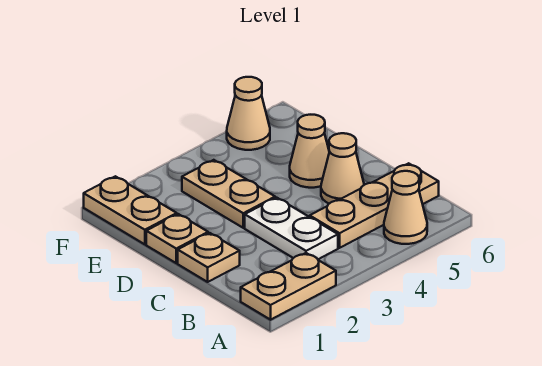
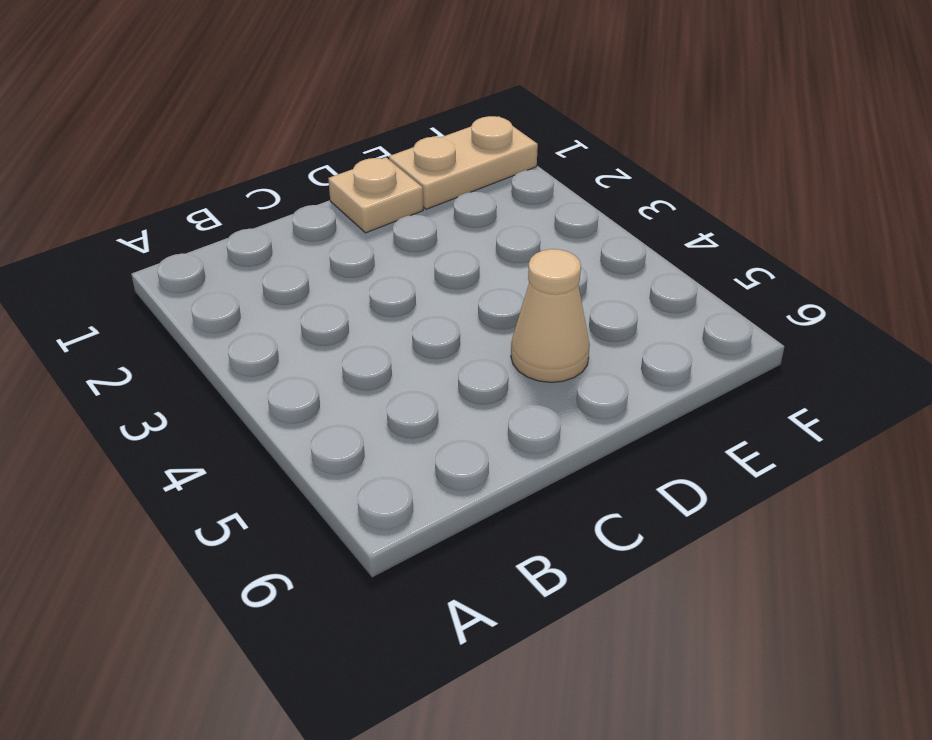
none -> tan 1x2 plate [241,253,336,320]
none -> tan 1x1 cone [384,171,427,244]

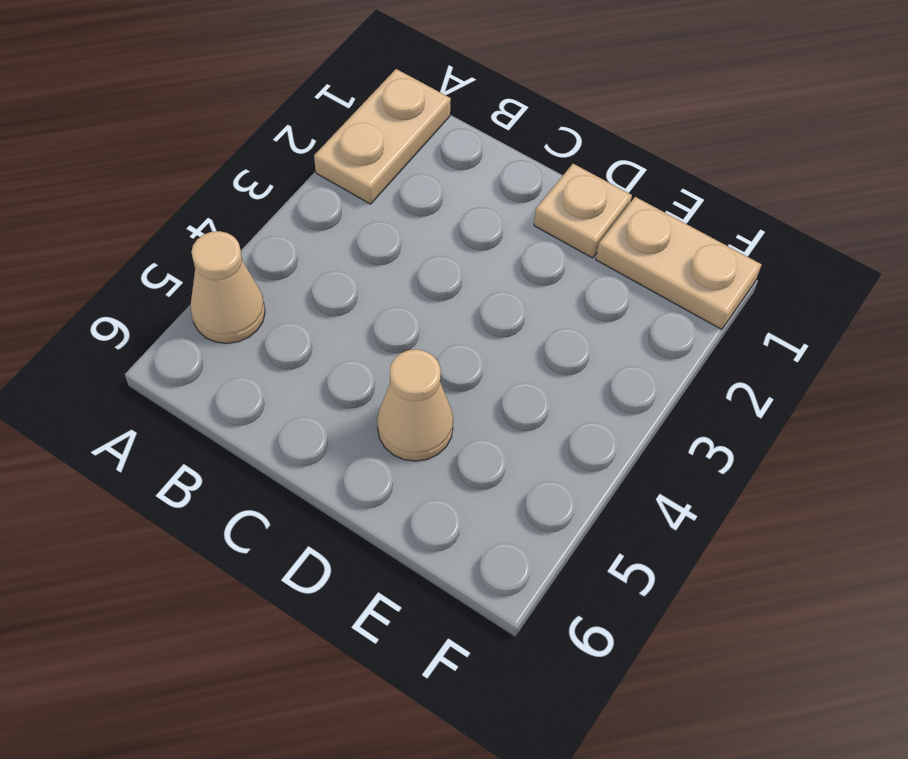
none -> white 1x2 plate [245,198,338,259]
none -> tan 1x3 plate [310,163,439,248]

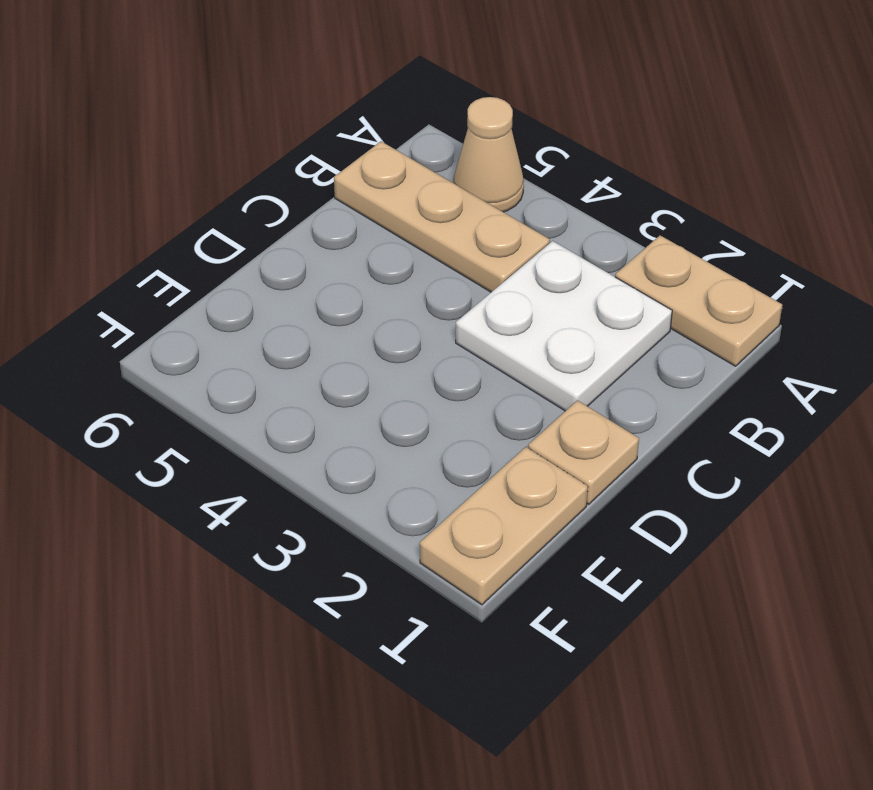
white 2x2 plate [456,241,672,411] -> white 1x2 plate [245,198,338,259]
none -> tan 1x1 plate [178,233,240,282]
none -> tan 1x1 cone [321,133,364,204]

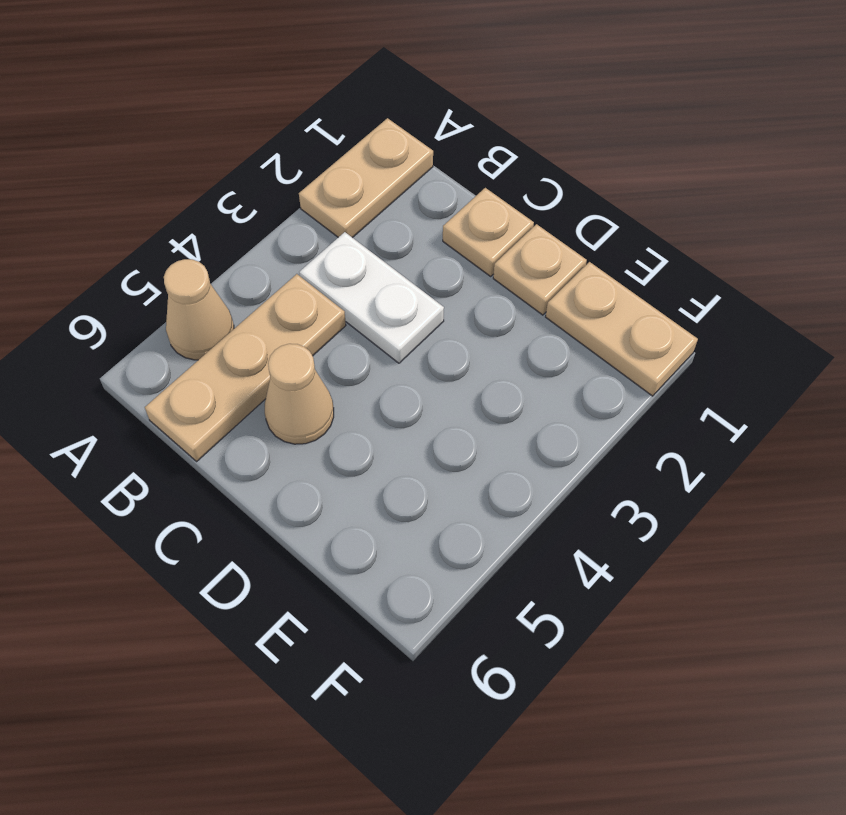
none -> tan 1x2 plate [182,160,275,228]
none -> tan 1x1 cone [290,115,329,188]

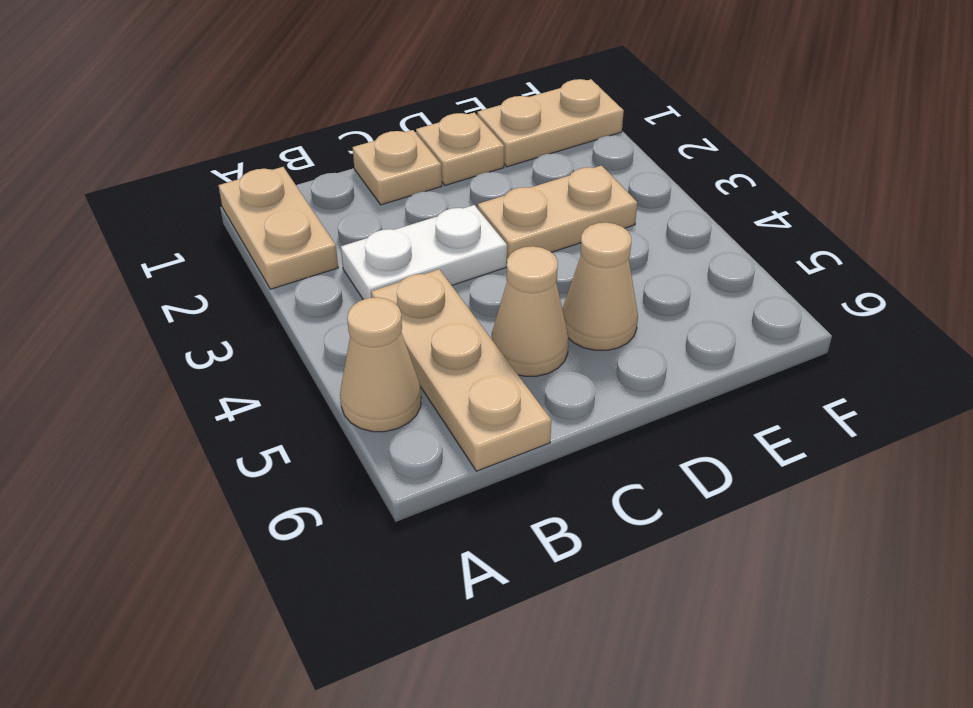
none -> tan 1x1 cone [227,77,270,150]

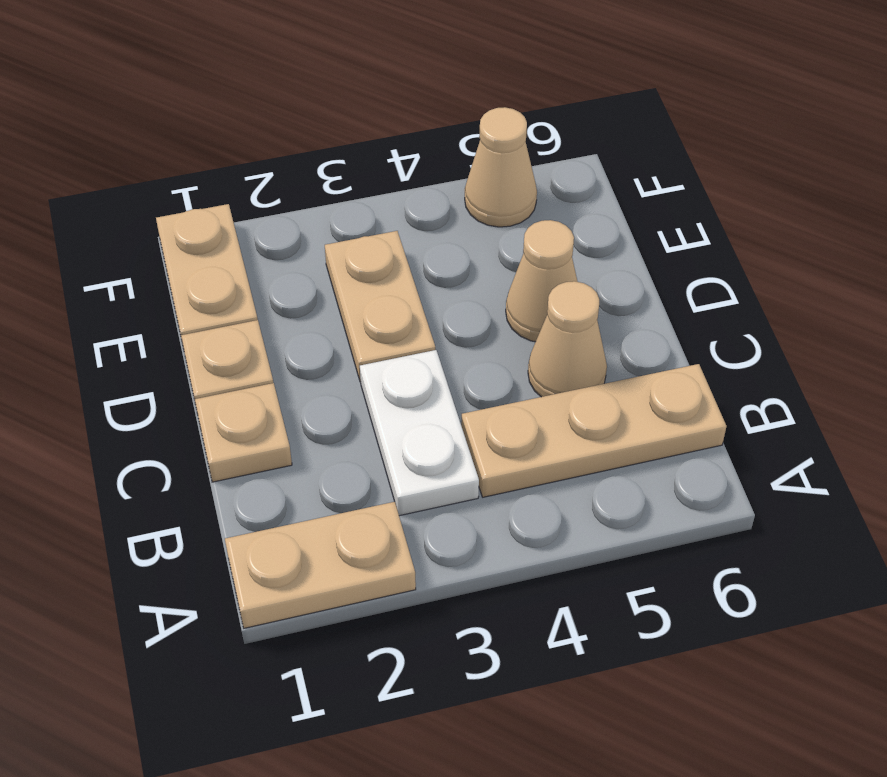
none -> tan 1x1 cone [384,171,427,244]

